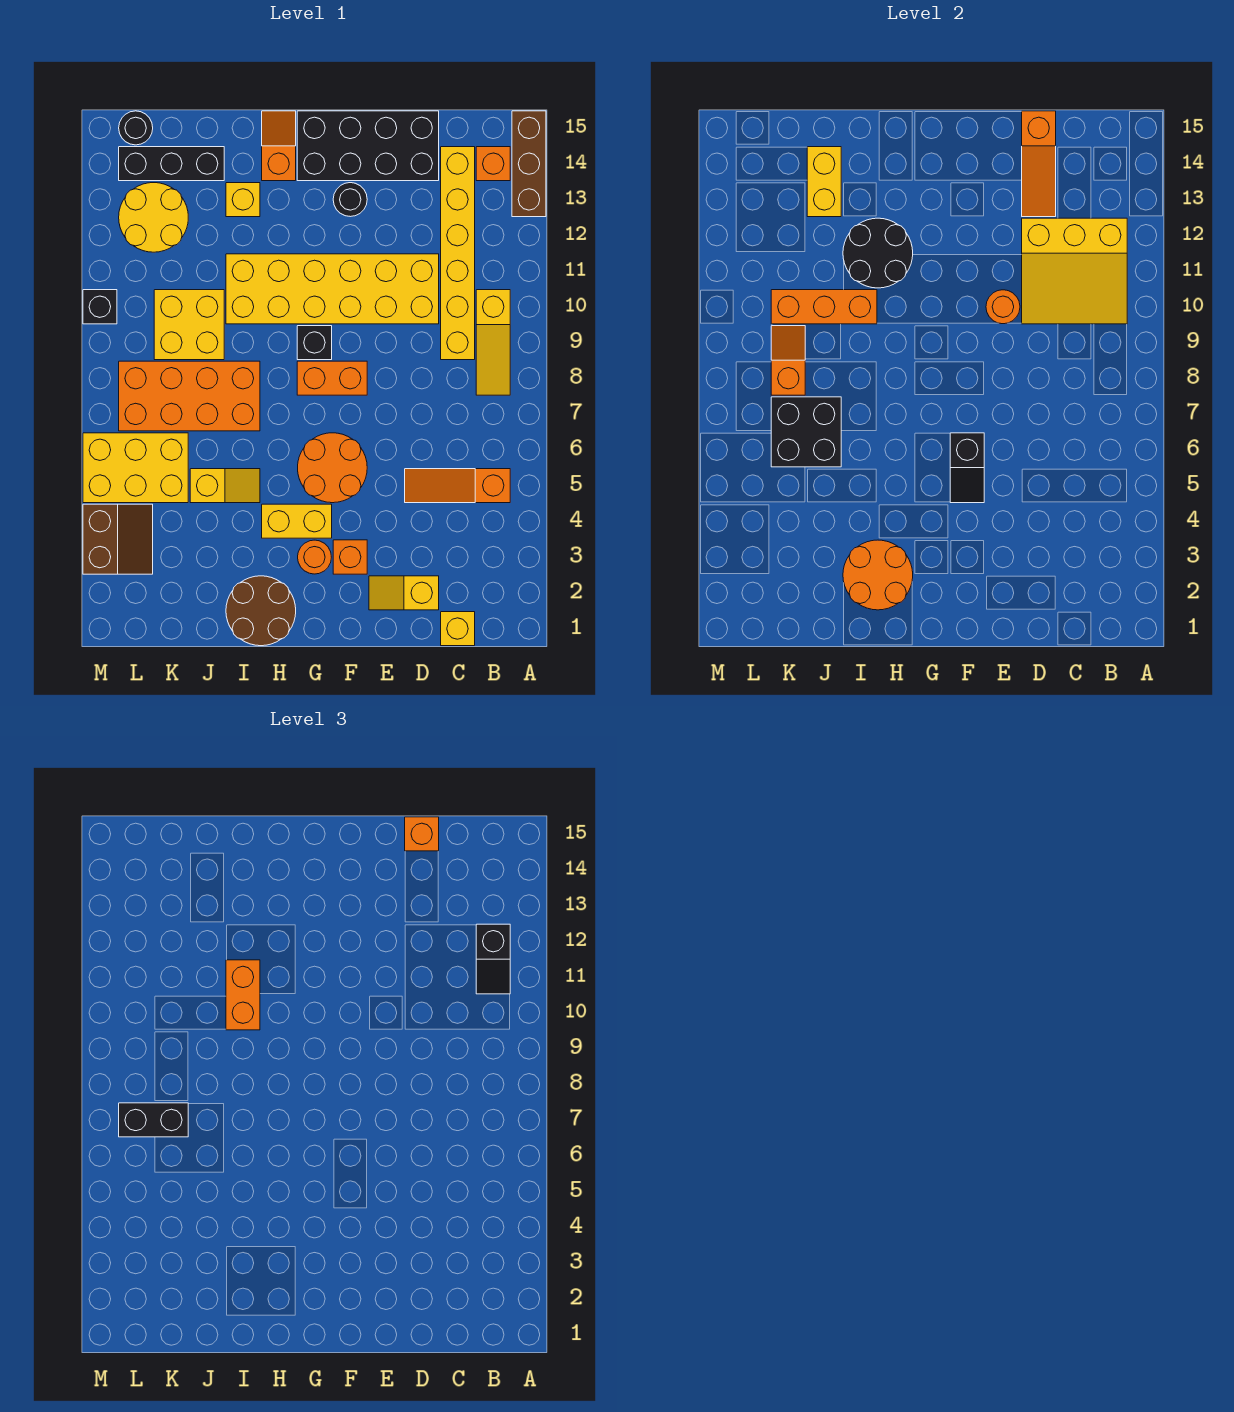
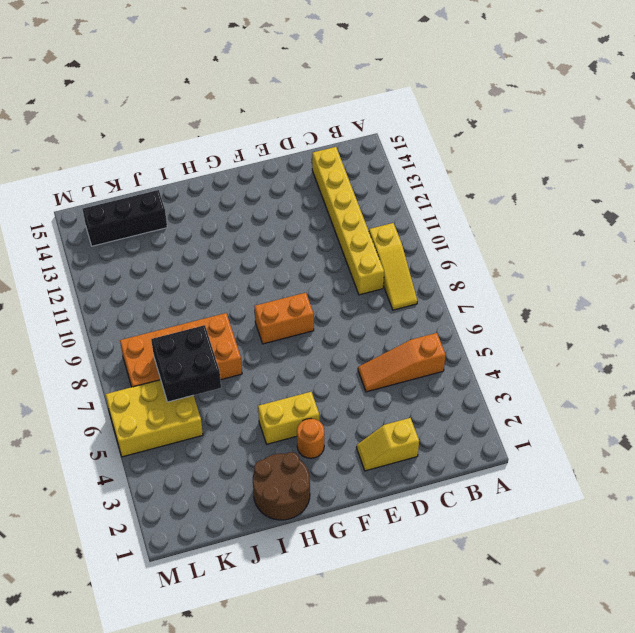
none -> brown 1x3 brick [512,111,546,217]
none -> orange 1x1 brick [476,147,510,181]
none -> yellow 1x1 brick [441,612,475,646]
none -> yellow 2x6 brick [226,254,439,324]

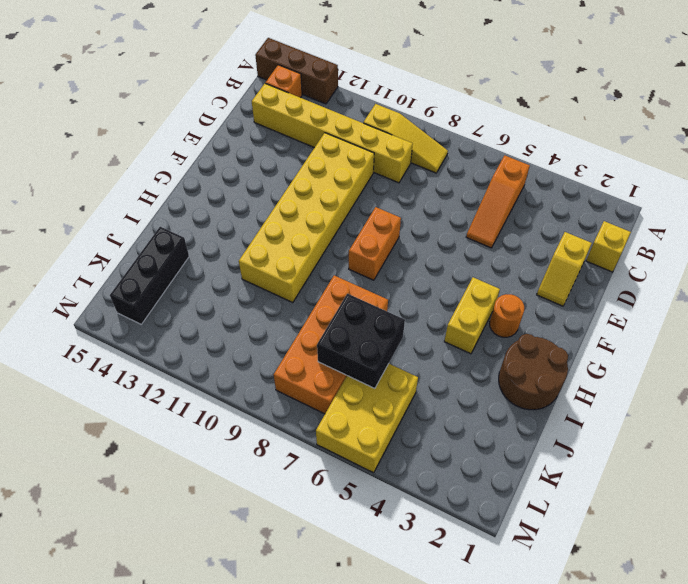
none -> black 2x4 brick [297,111,439,181]
none -> orange 1x1 brick [333,540,367,574]
none -> orange 2x2 round brick [298,433,367,503]
none -> black 1x1 round brick [333,183,367,217]

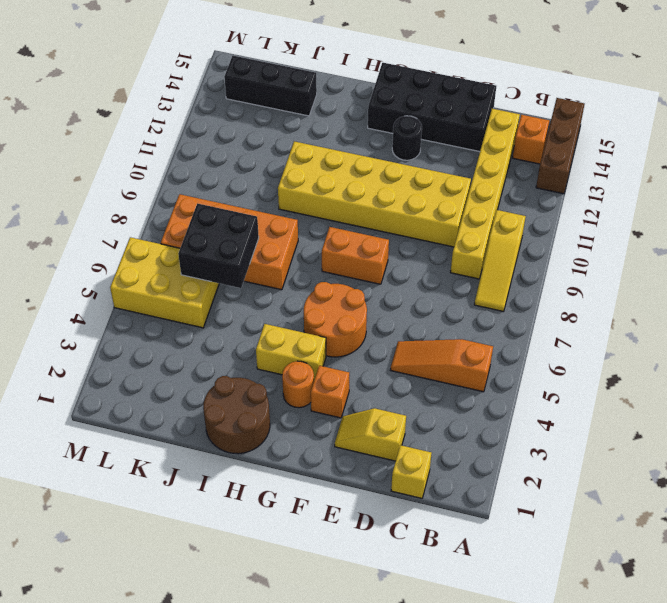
none -> black 1x1 brick [297,326,332,360]
none -> orange 1x2 slope [262,111,296,181]
none -> yellow 1x2 slope [190,469,260,503]
none -> yellow 1x1 brick [226,183,260,217]

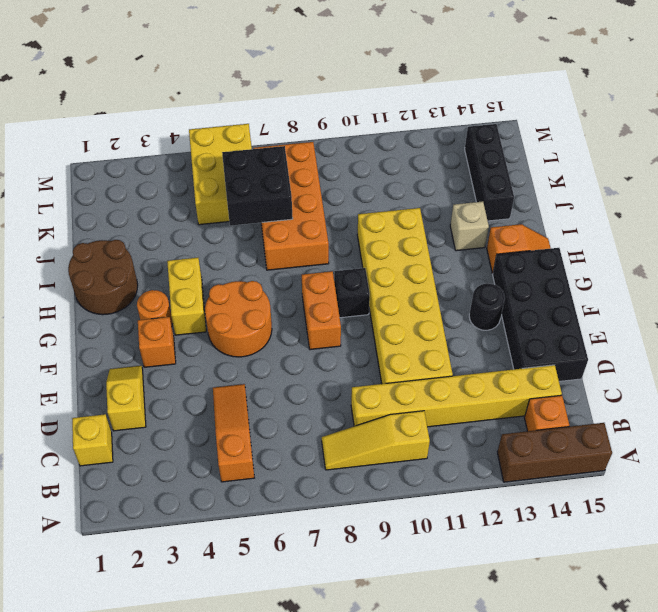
tan 1x1 brick [450,201,489,251] -> yellow 1x1 brick [226,183,260,217]
none -> yellow 1x2 slope [190,469,260,503]
none -> yellow 2x2 brick [154,290,224,360]
none -> yellow 2x2 round brick [119,183,188,252]
none -> brown 2x2 slope [83,504,153,574]

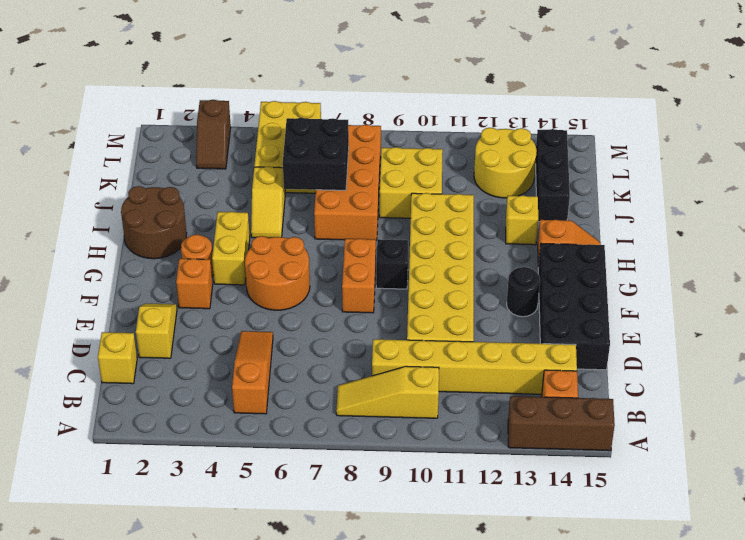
brown 1x2 slope [196,100,231,169] -> brown 2x2 slope [83,504,153,574]
none -> black 1x1 round brick [119,111,153,145]
none -> black 1x1 brick [83,290,117,324]
none -> yellow 3x3 slope [1022,218,1127,324]
none -> orange 1x3 slope [1022,111,1056,217]

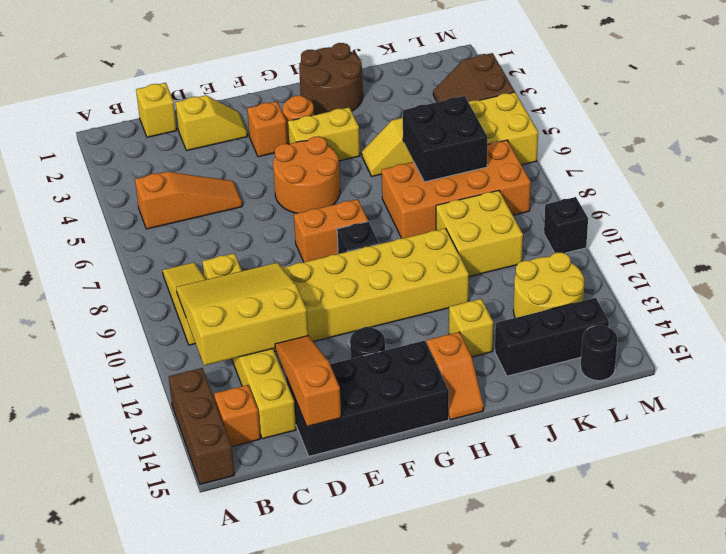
none -> orange 1x1 round brick [986,290,1020,324]
none -> black 1x2 slope [950,433,984,503]
none -> orange 2x2 round brick [843,540,913,610]
none -> black 2x2 round brick [843,218,913,288]

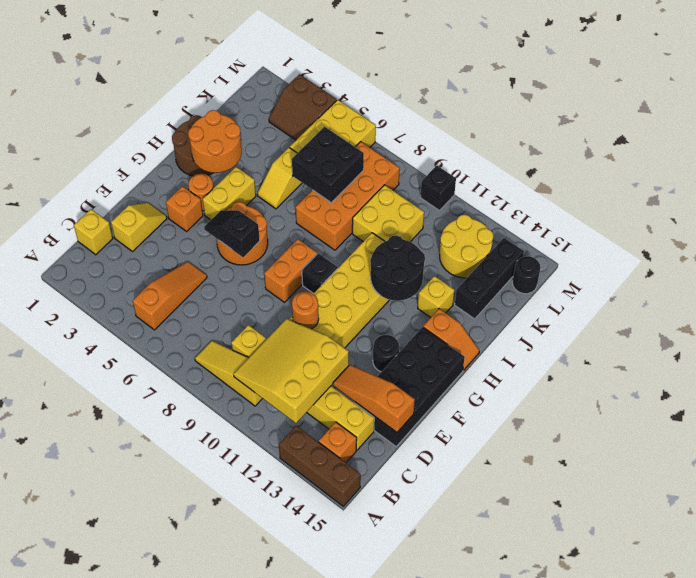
none -> orange 1x3 brick [771,290,877,324]
none -> yellow 1x2 brick [807,147,841,217]
none -> orange 1x2 slope [771,326,805,395]
none -> black 1x2 slope [476,924,510,994]

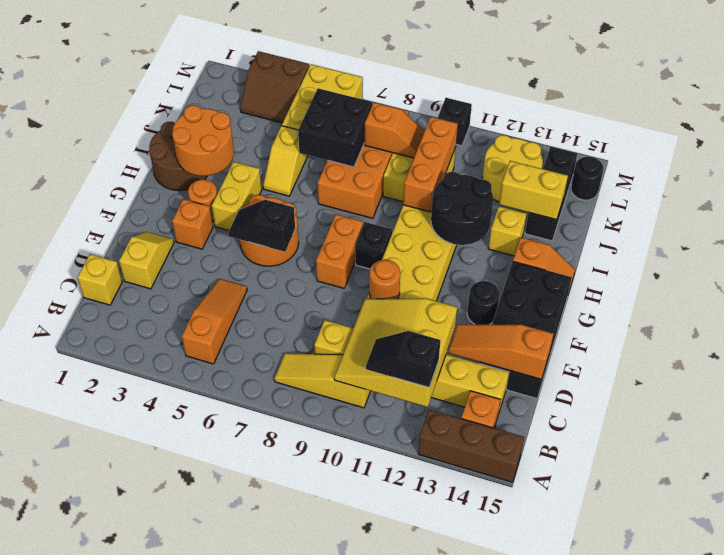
none -> orange 1x1 brick [405,817,439,851]
none -> orange 1x2 brick [226,960,260,1030]
none -> black 1x2 brick [119,1103,188,1137]

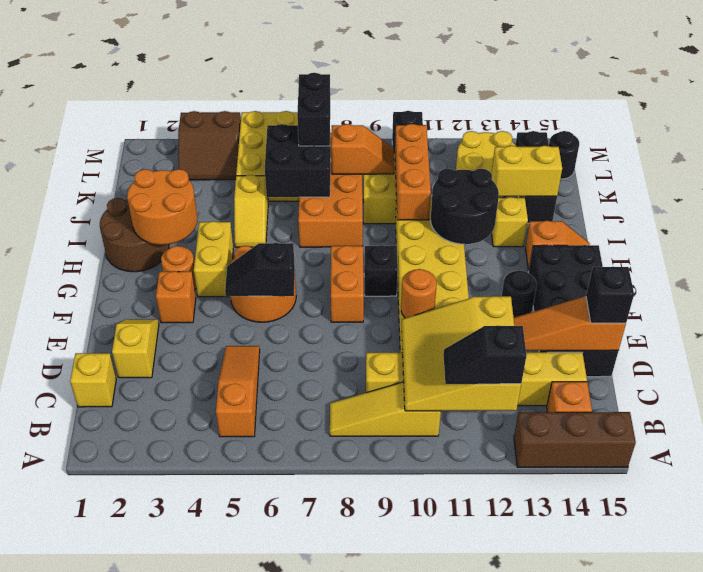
black 1x1 brick [586,267,634,323] -> orange 1x1 brick [405,817,439,851]
none -> orange 1x2 brick [226,960,260,1030]

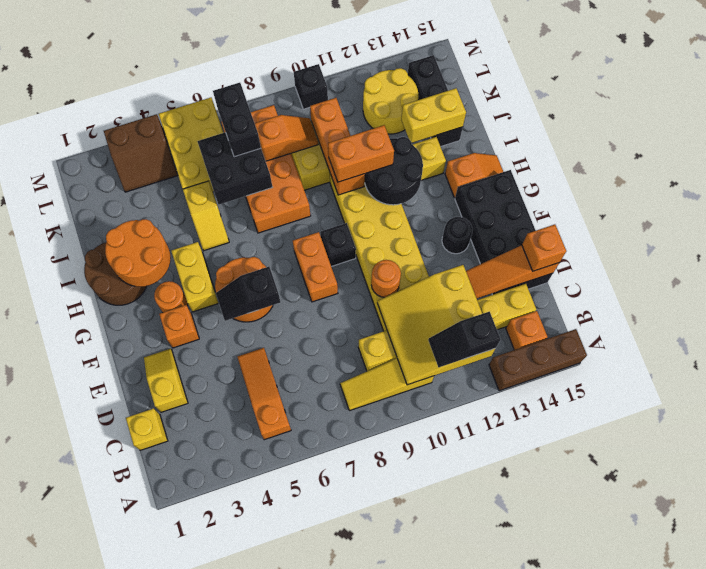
none -> black 1x1 round brick [119,111,153,145]

